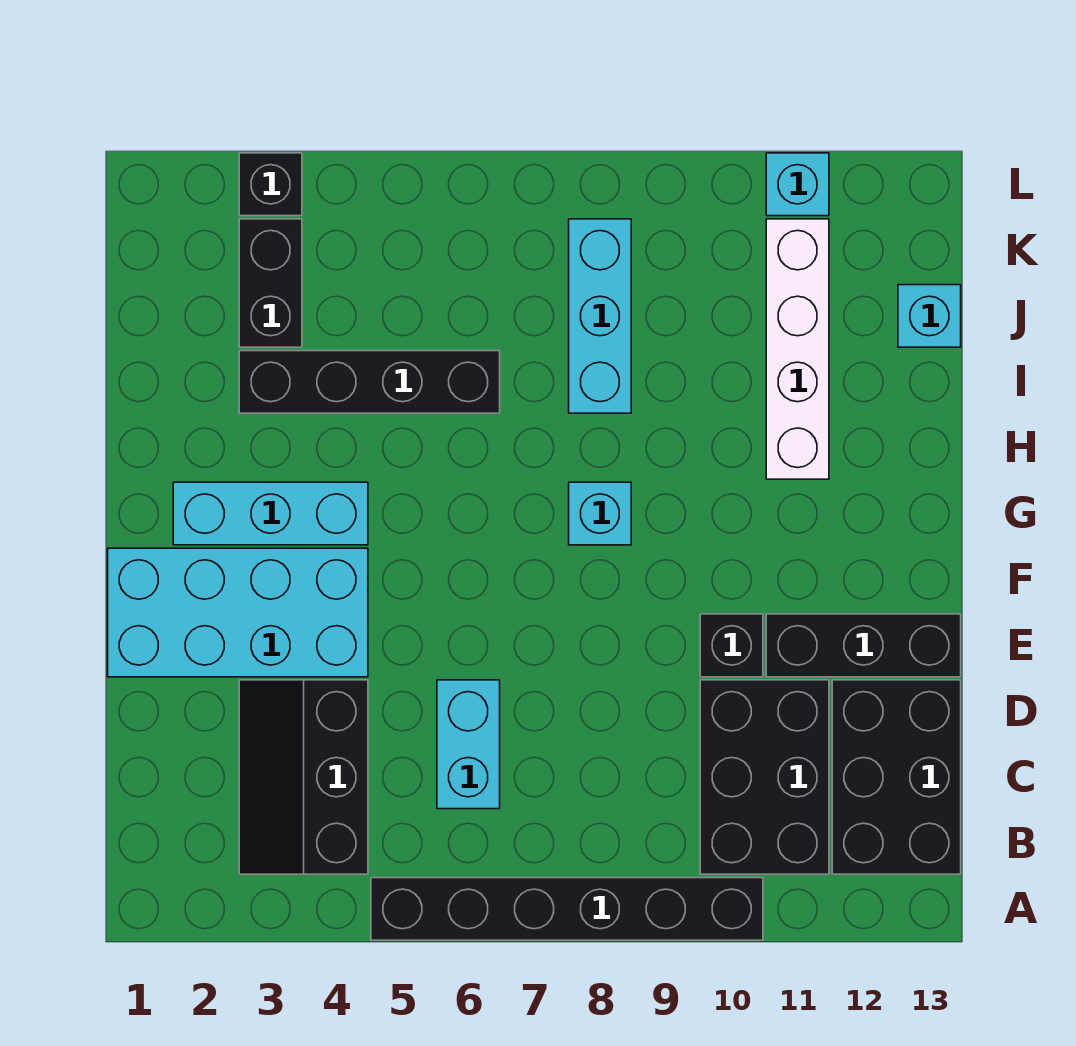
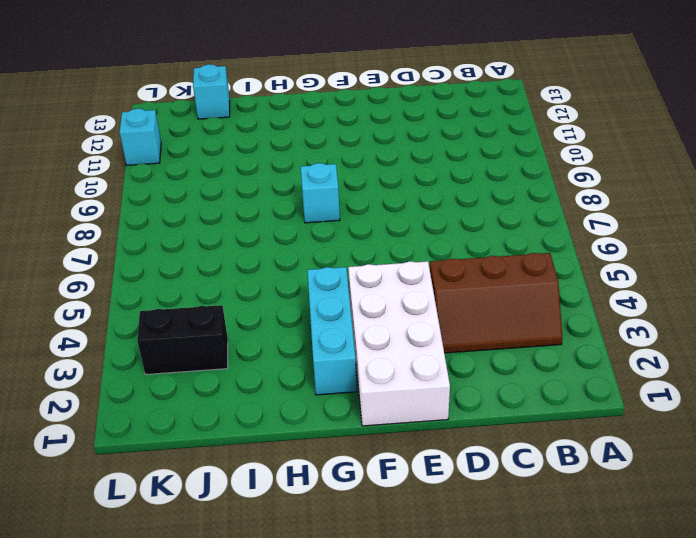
brown 2x3 slope [430,253,562,353] -> black 2x3 slope [239,680,368,874]
white 2x4 brick [348,261,450,426] -> cyan 2x4 brick [108,548,368,677]
none -> black 1x6 brick [371,878,763,940]
none -> black 2x3 brick [700,680,829,874]
none -> black 2x3 brick [832,680,961,874]

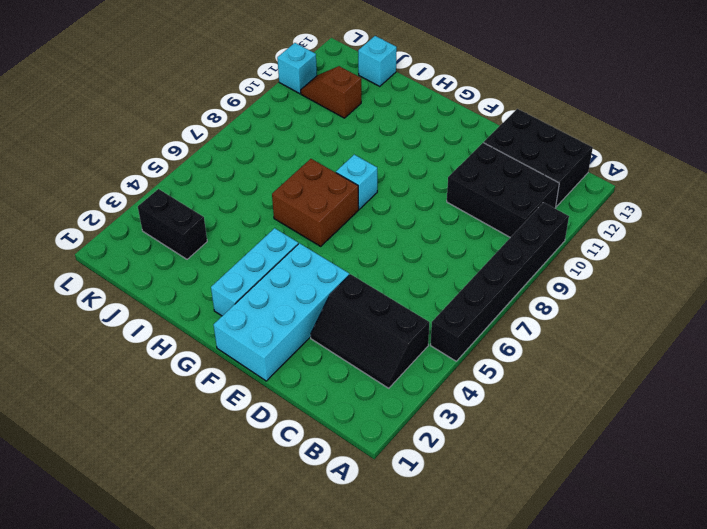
brown 2x2 brick [272,159,359,246] -> none
brown 1x2 slope [301,66,361,118] -> white 1x4 brick [766,219,829,479]
none -> cyan 1x2 brick [437,680,500,809]
none -> black 1x1 brick [700,614,763,677]
none -> black 1x3 brick [766,614,961,677]

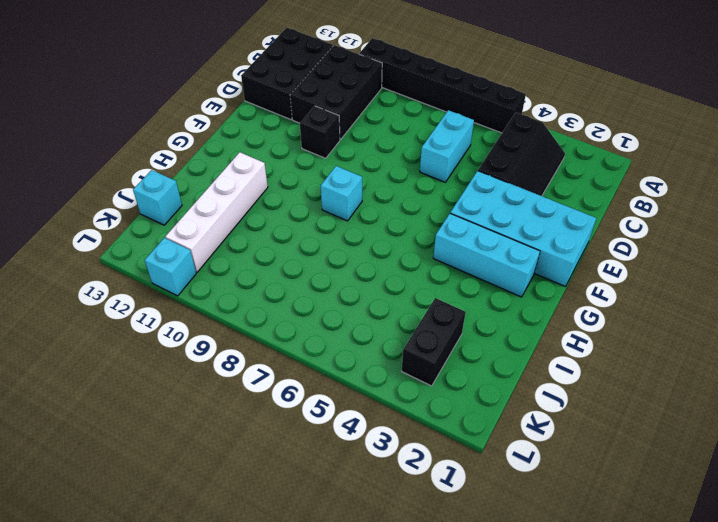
none -> black 1x3 brick [766,614,961,677]
none -> black 1x4 brick [239,351,500,413]
none -> cyan 1x3 brick [569,219,631,413]

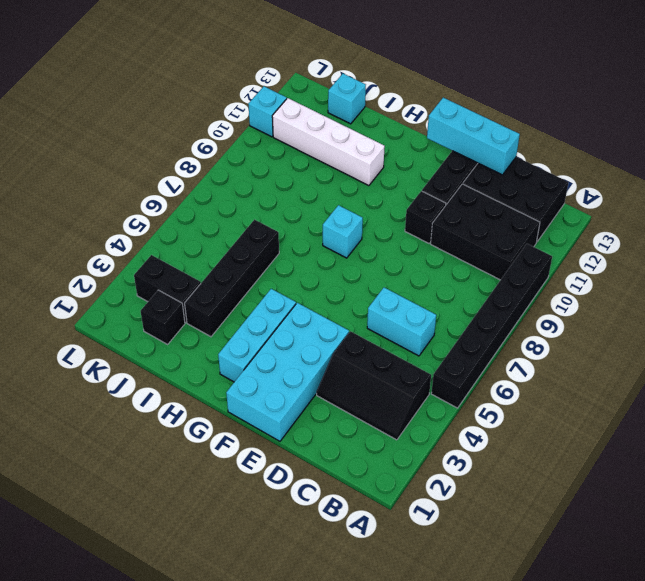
cyan 1x3 brick [427,98,520,175] -> cyan 1x3 brick moved to [569,219,631,413]
black 1x1 brick [141,290,185,344] -> black 1x1 brick moved to [239,153,302,216]

